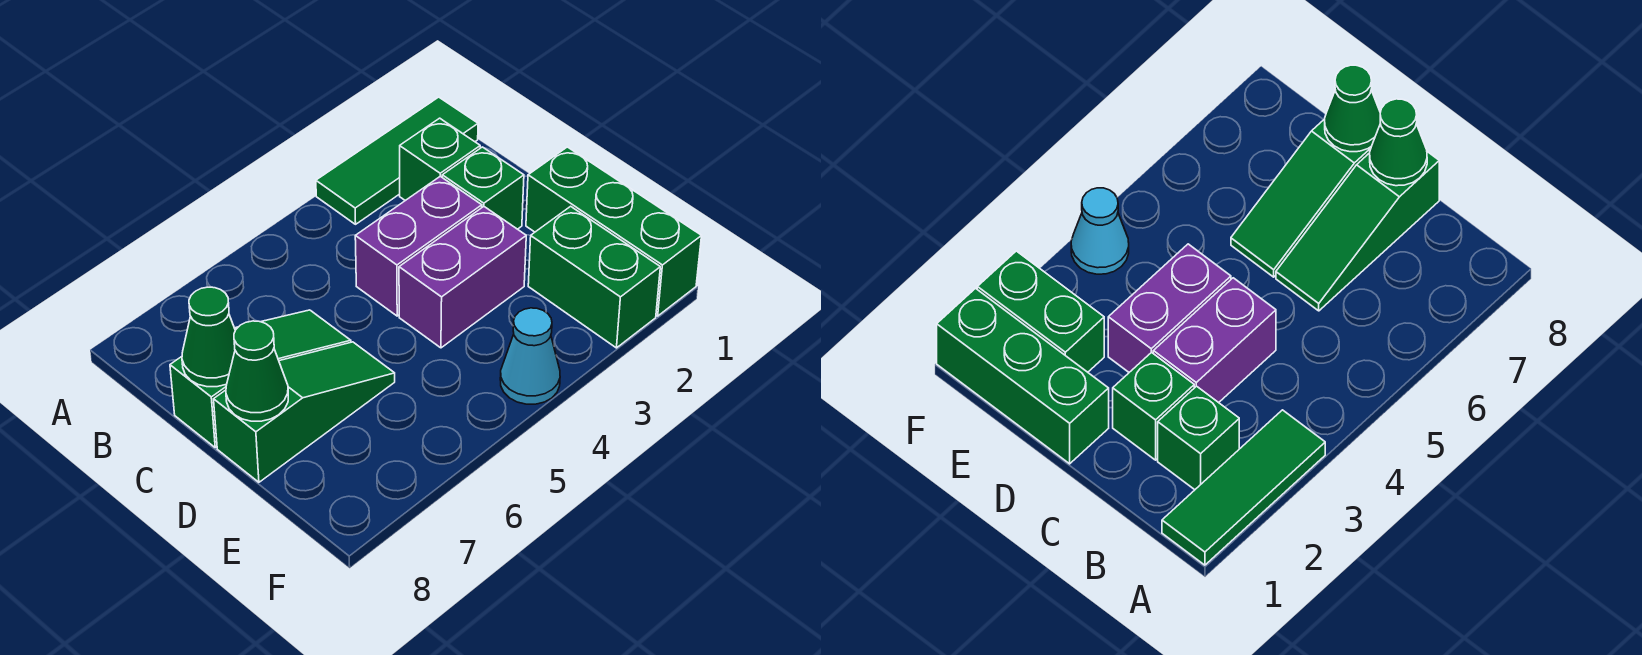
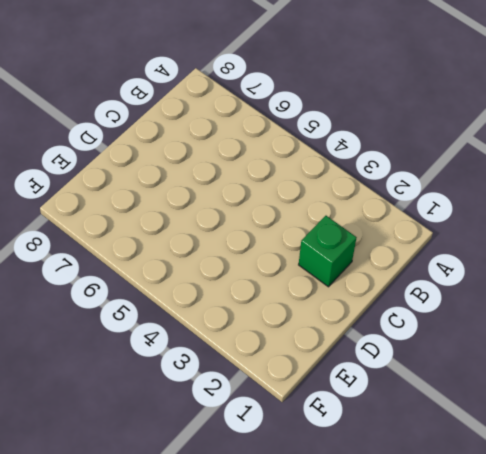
none -> green 1x3 tile [316,97,478,224]
none -> green 1x1 brick [400,118,480,201]
none -> purple 1x2 brick [355,176,482,316]

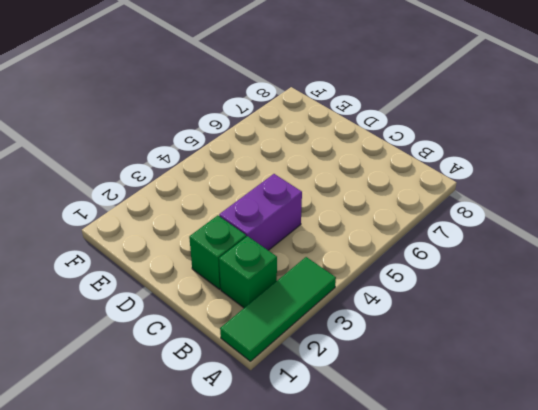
none -> green 1x3 slope [170,310,351,448]
none -> green 1x3 brick [526,147,701,316]
none -> purple 1x2 brick [399,207,526,348]

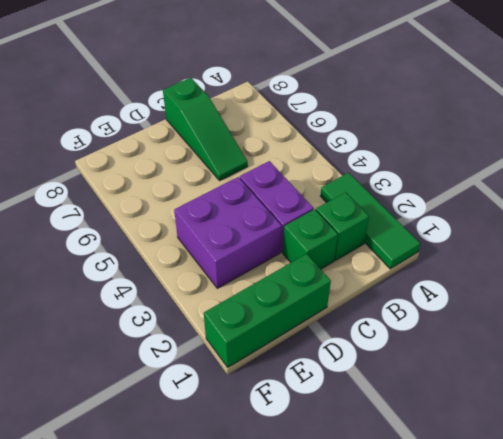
purple 2x2 brick [174,177,282,288] -> purple 1x2 brick [399,207,526,348]
none -> green 1x3 slope [214,342,395,482]
none -> green 1x2 brick [528,206,660,348]
none -> cyan 1x1 cone [500,308,560,404]

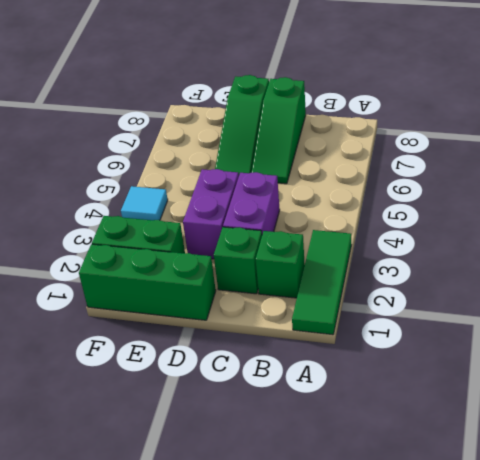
cyan 1x1 tile [121,186,168,220] -> cyan 1x1 cone [500,308,560,404]
none -> green 1x1 cone [182,287,235,387]
none -> green 1x1 cone [226,321,288,421]

